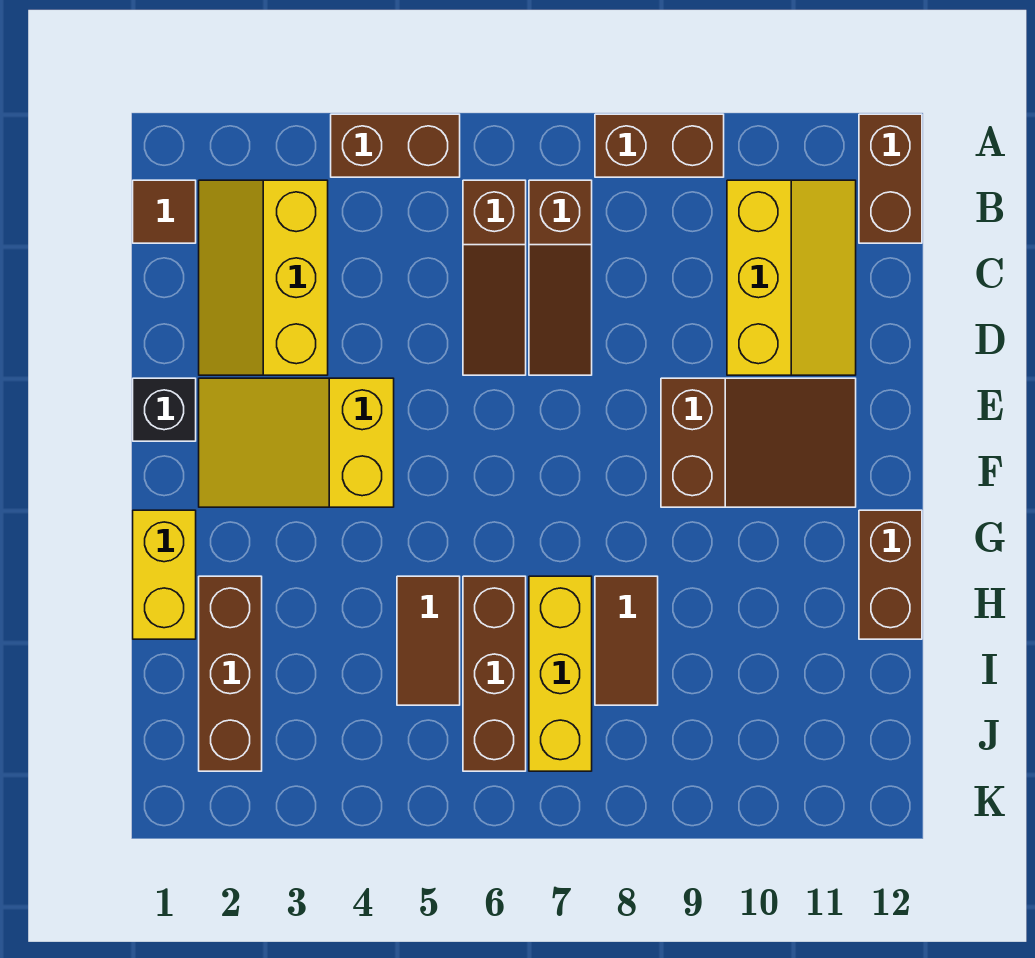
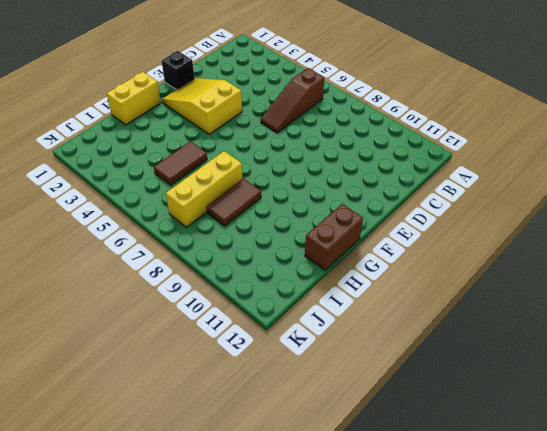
none -> brown 1x2 brick [331,114,460,177]
none -> brown 1x2 brick [595,114,724,177]
none -> brown 1x2 brick [859,114,922,243]

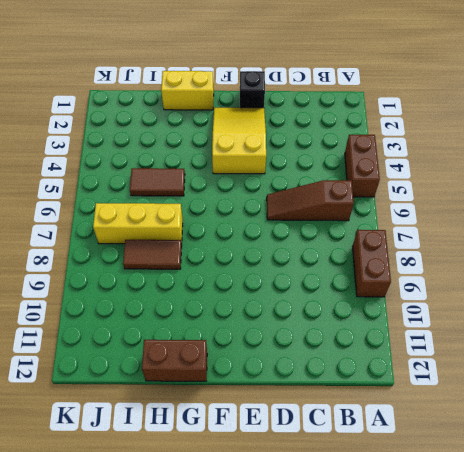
none -> brown 1x2 brick [859,114,922,243]
none -> brown 1x1 tile [133,180,196,243]
none -> yellow 2x3 slope [199,180,328,375]

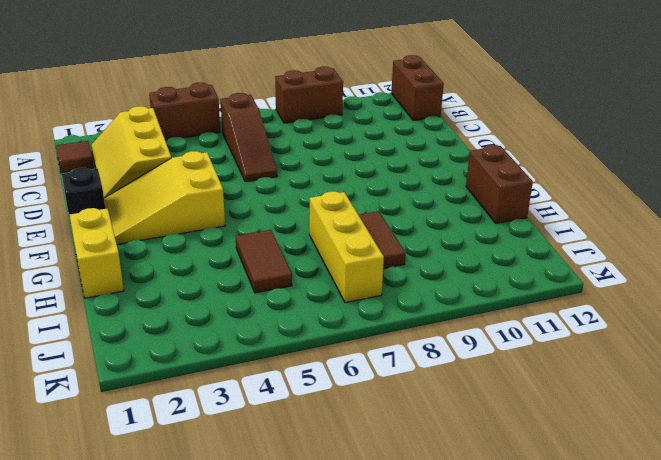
none -> brown 1x3 slope [529,180,592,375]
none -> yellow 2x3 slope [727,180,856,375]
none -> brown 2x3 slope [661,378,856,507]

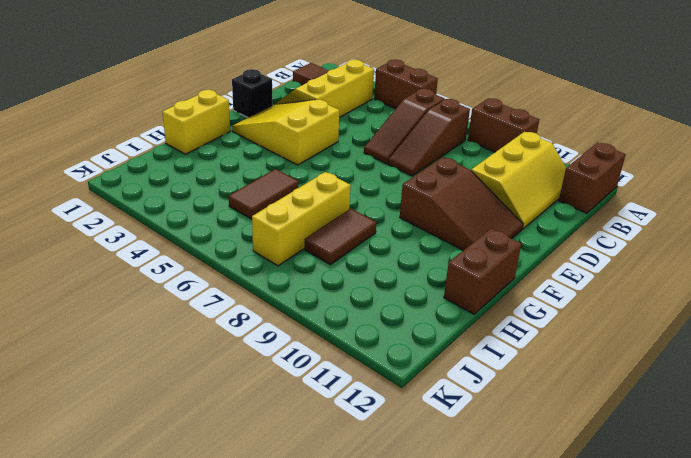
none -> brown 1x3 brick [199,576,262,771]
none -> brown 1x3 brick [463,576,526,771]

